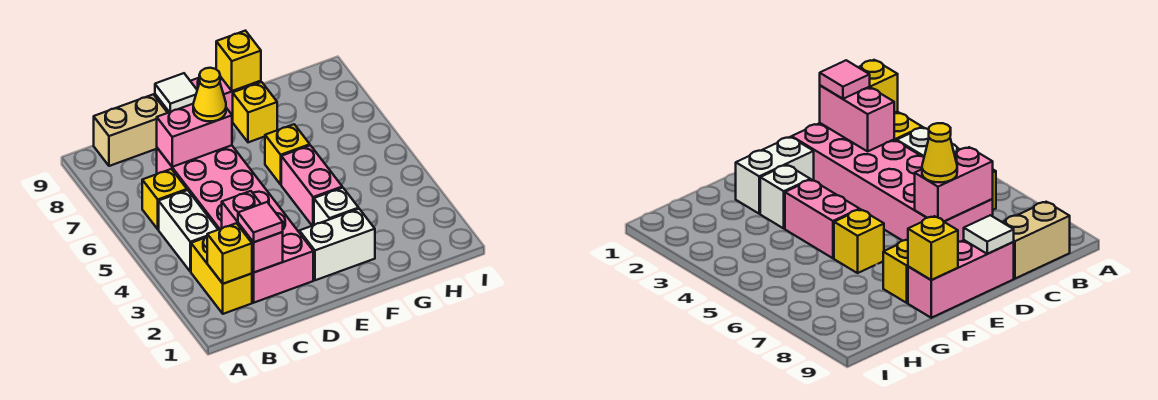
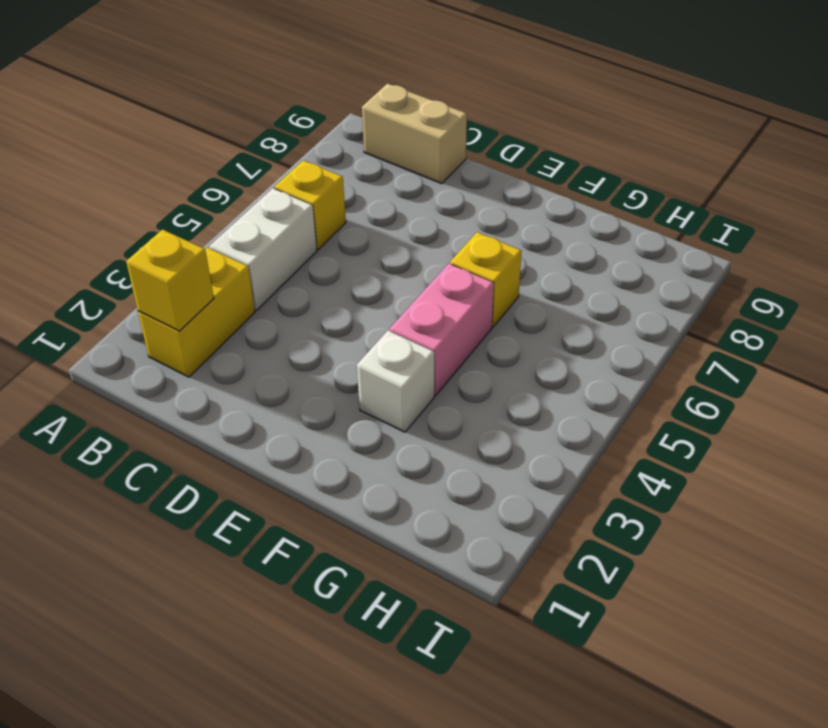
none -> pink 2x6 brick [157,145,313,303]
none -> pink 1x3 brick [908,240,1014,318]
none -> white 1x2 brick [299,209,375,280]

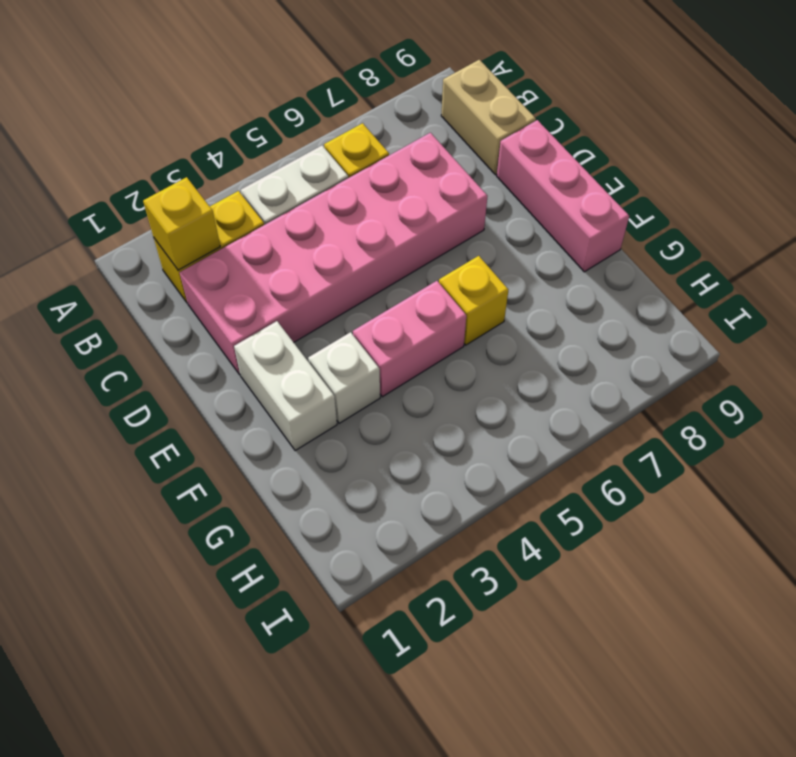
none -> yellow 1x1 brick [233,82,277,142]
none -> pink 1x2 brick [222,191,283,273]
none -> pink 1x2 brick [157,104,232,167]

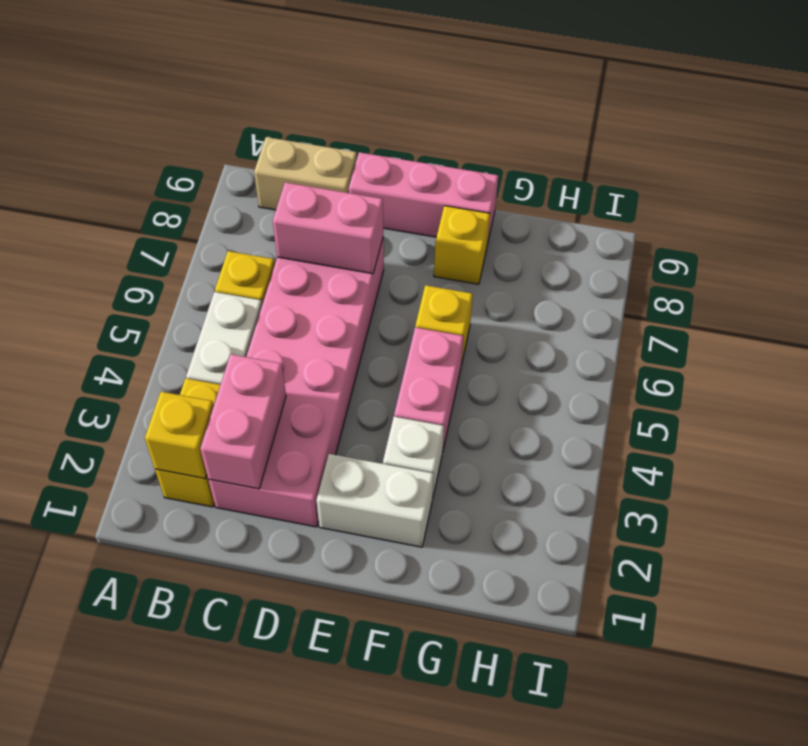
none -> white 1x1 tile [155,73,197,112]
none -> yellow 1x1 brick [216,31,261,91]
none -> pink 1x1 tile [238,202,283,242]

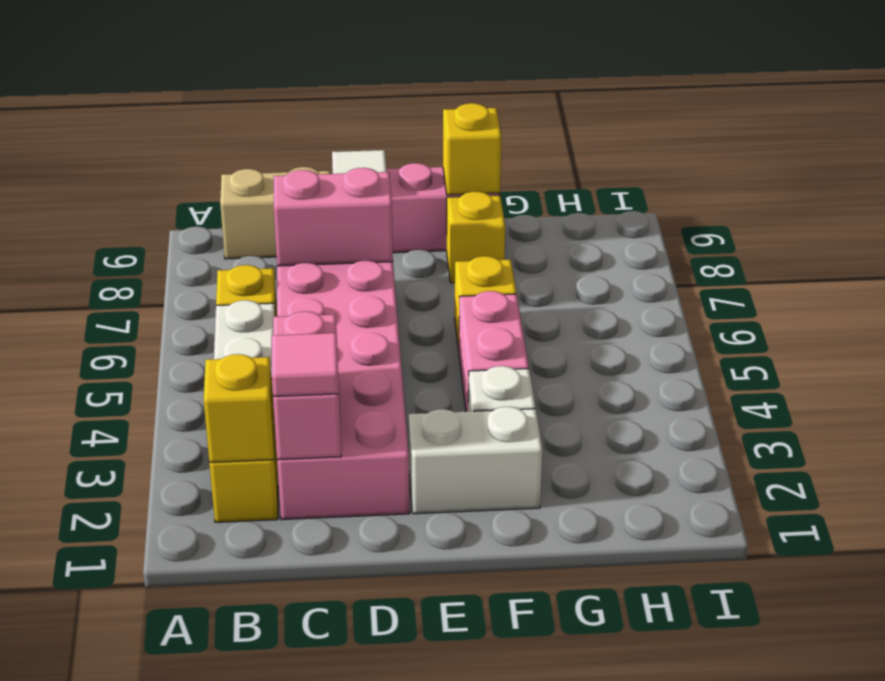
none -> yellow 1x1 cone [193,68,226,121]

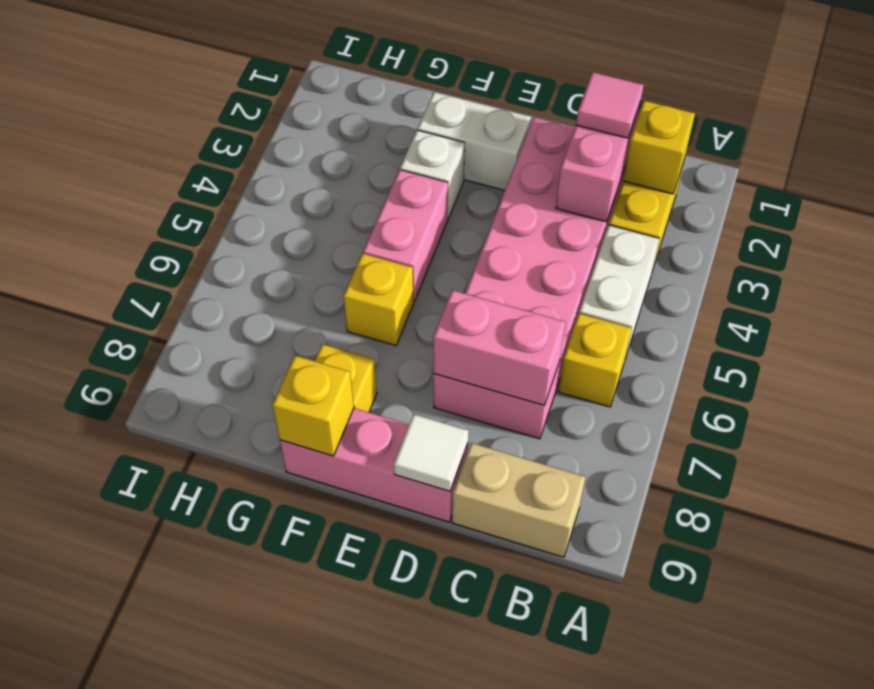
none -> yellow 1x1 cone [193,68,226,121]

